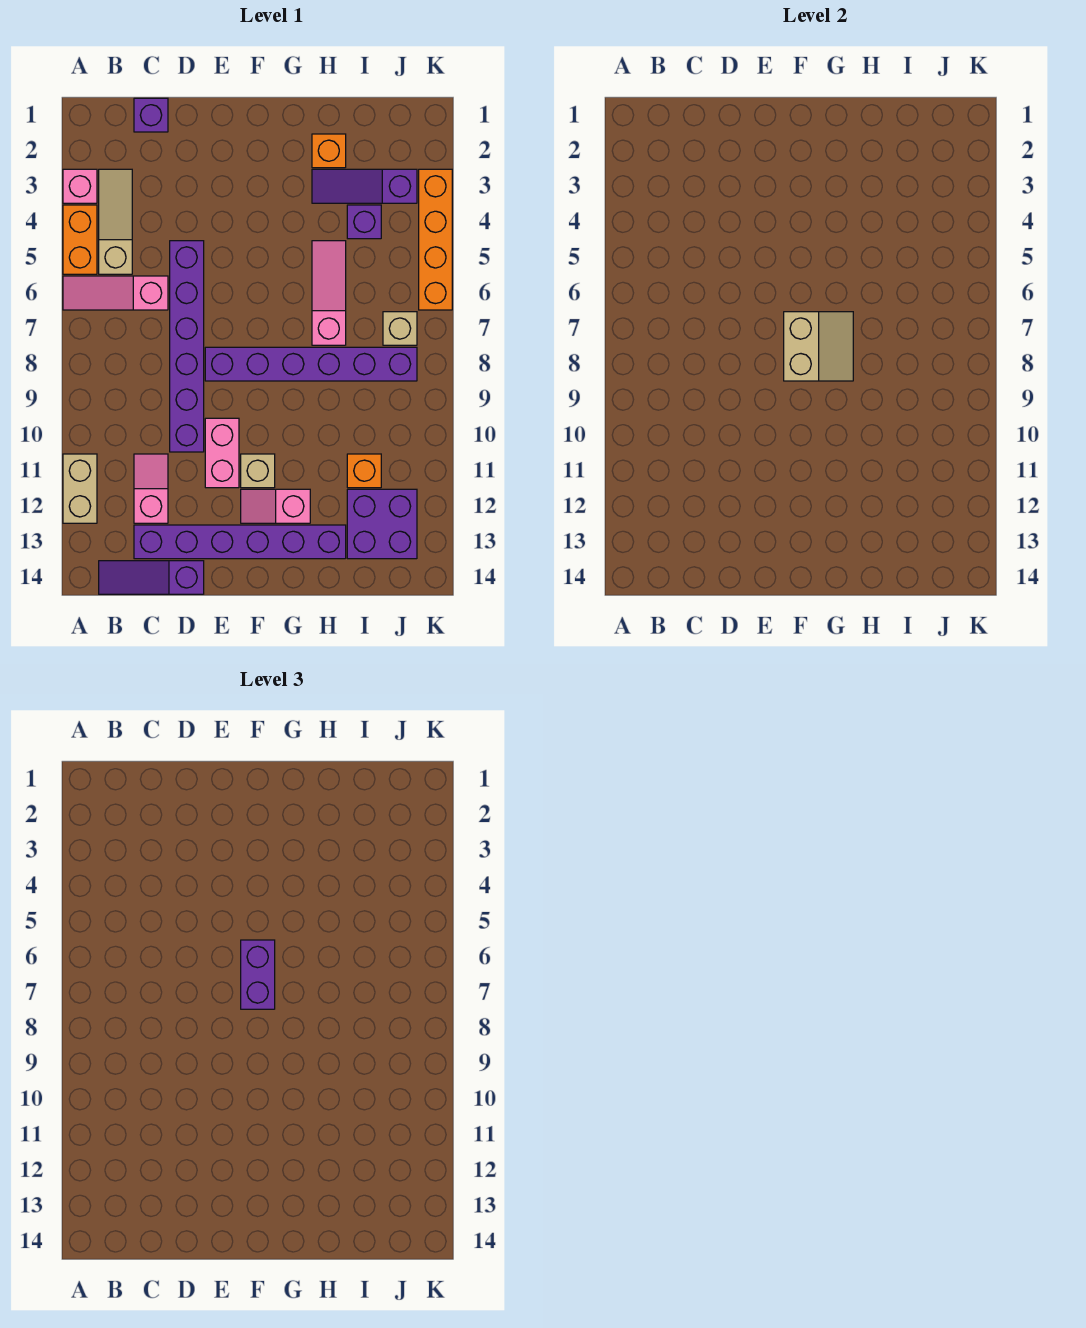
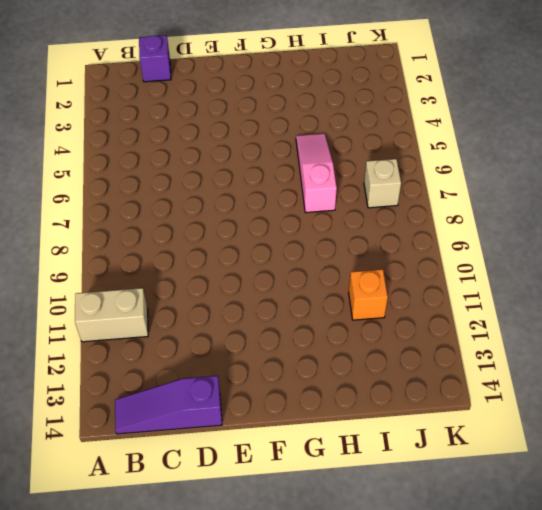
tan 1x2 brick [75,288,148,342] -> tan 1x2 brick turned to [63,454,97,523]
none -> pink 1x1 brick [63,169,97,203]
none -> orange 1x2 brick [63,205,97,274]
none -> pink 1x3 slope [63,276,168,310]

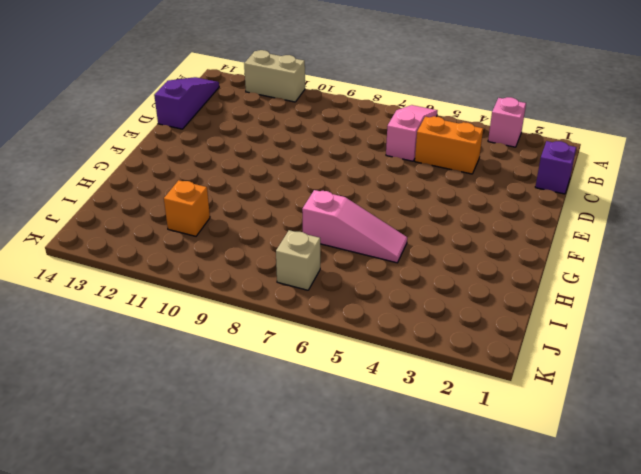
orange 1x2 brick [415,116,483,174] -> orange 1x2 brick moved to [63,205,97,274]
none -> tan 1x3 slope [99,169,132,274]
none -> pink 1x2 slope [134,454,168,523]
none -> purple 1x6 brick [134,525,346,559]

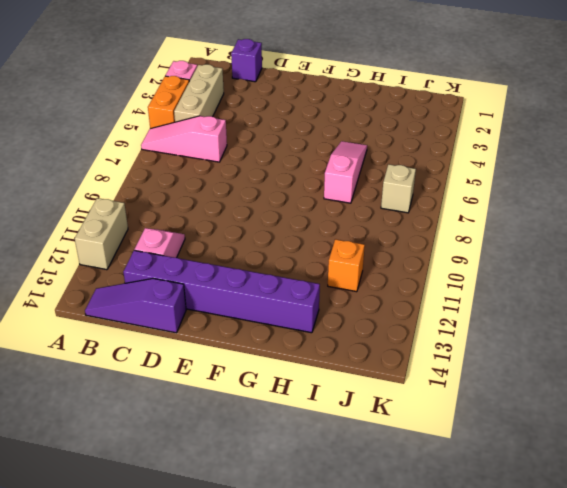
tan 1x3 brick [174,64,224,122] -> tan 1x3 slope [99,169,132,274]
none -> purple 1x6 brick [170,241,204,452]
none -> purple 1x6 brick [205,347,417,381]
none -> pink 1x2 brick [205,418,239,488]

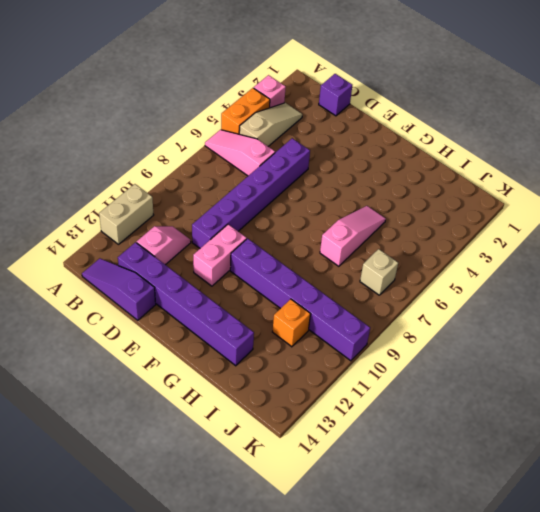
purple 1x6 brick [230,238,370,361] -> purple 1x6 brick moved to [205,347,417,381]
none -> tan 1x1 brick [241,454,275,488]
none -> pink 1x2 slope [241,489,310,523]
none -> orange 1x1 brick [312,134,346,168]

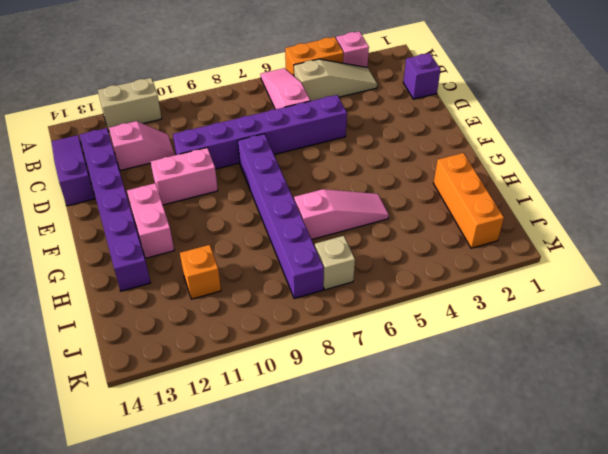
pink 1x2 brick [127,183,174,258] -> pink 1x2 slope [241,489,310,523]
orange 1x3 brick [433,153,504,248] -> orange 1x1 brick [312,134,346,168]
none -> tan 1x1 brick [241,454,275,488]
none -> purple 1x3 slope [312,169,417,203]
none -> purple 1x1 brick [347,205,381,239]

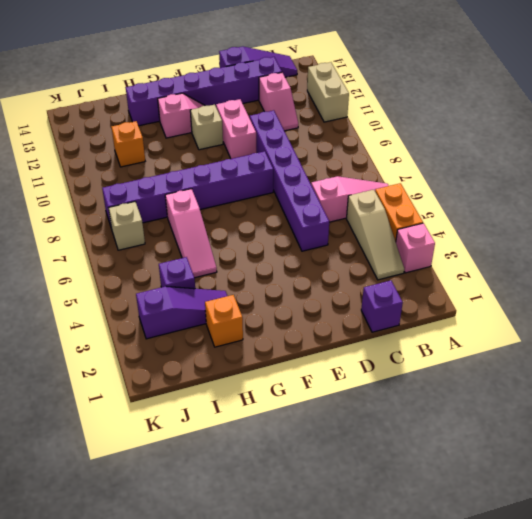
none -> purple 2x2 brick [347,489,417,559]
none -> orange 1x4 brick [419,169,452,310]
none -> tan 2x2 slope [784,312,853,381]

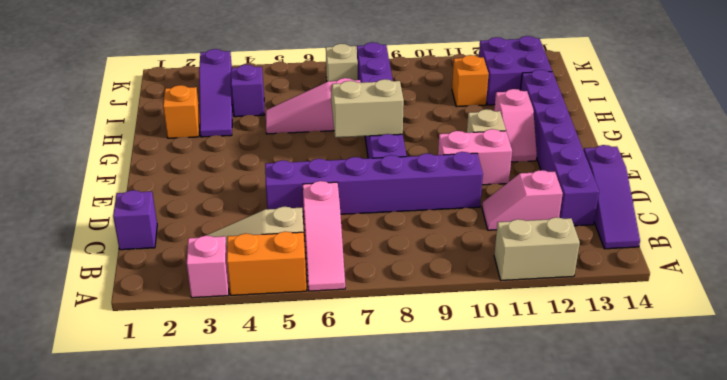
none -> orange 1x4 brick [419,169,452,310]
none -> purple 1x2 brick [241,940,275,1009]

